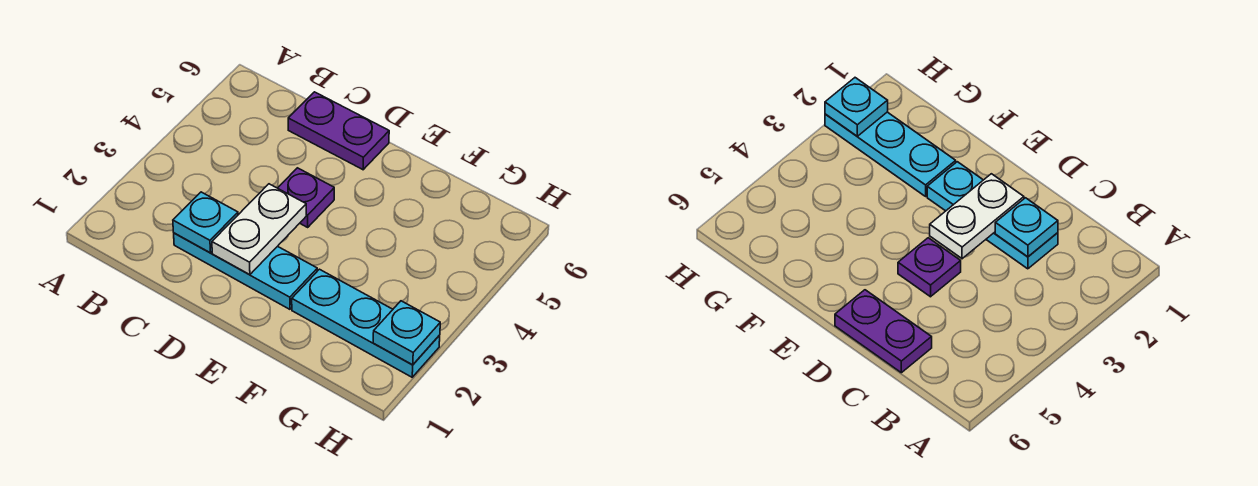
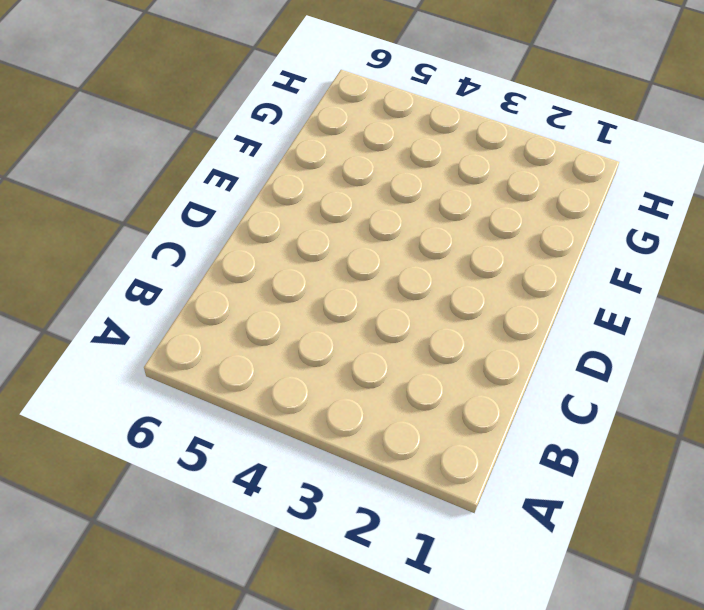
none -> cyan 1x3 plate [174,233,317,309]
none -> purple 1x2 plate [288,92,389,170]

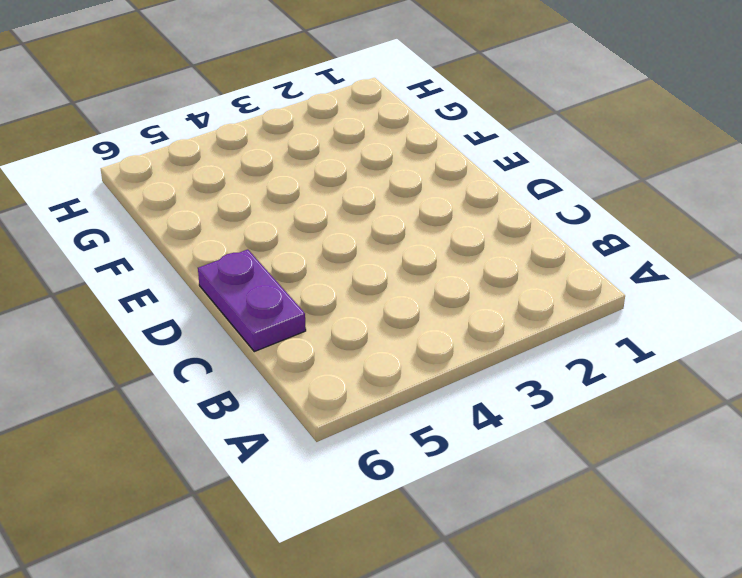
none -> cyan 1x3 plate [174,233,317,309]
none -> purple 1x1 plate [278,168,334,227]

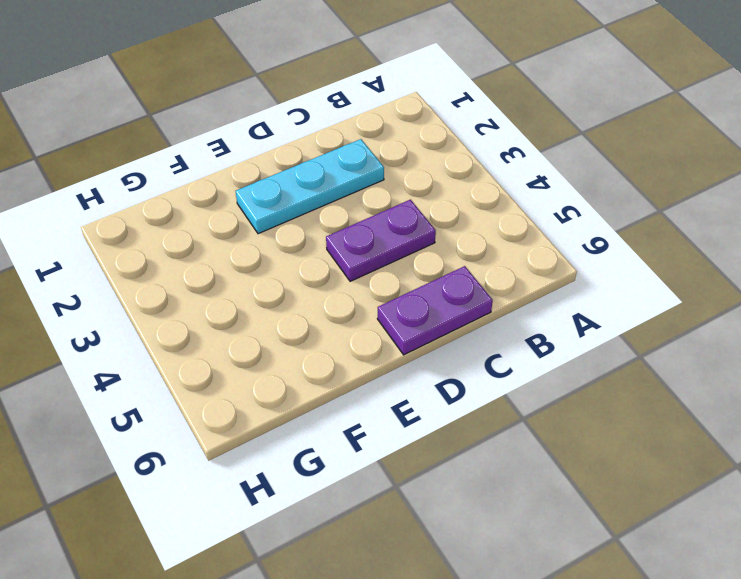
purple 1x2 plate [326,200,436,281] -> purple 1x1 plate [278,168,334,227]
none -> cyan 1x3 plate [292,269,440,377]
none -> cyan 1x1 plate [173,192,238,253]

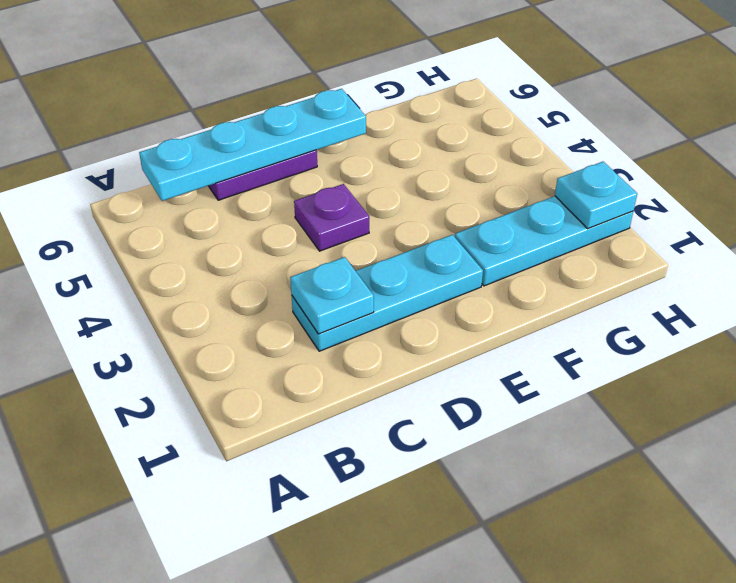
cyan 1x4 plate [139,89,366,201] -> none
none -> white 1x2 plate [212,184,306,275]

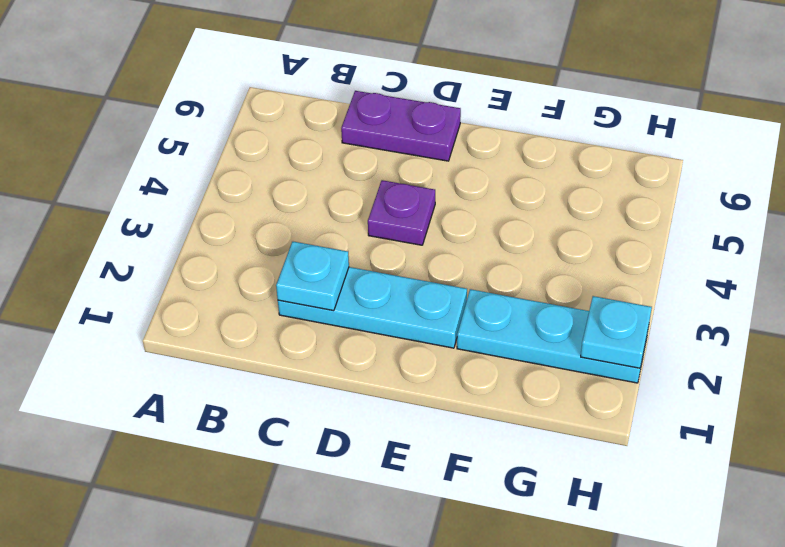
none -> white 1x2 plate [212,184,306,275]

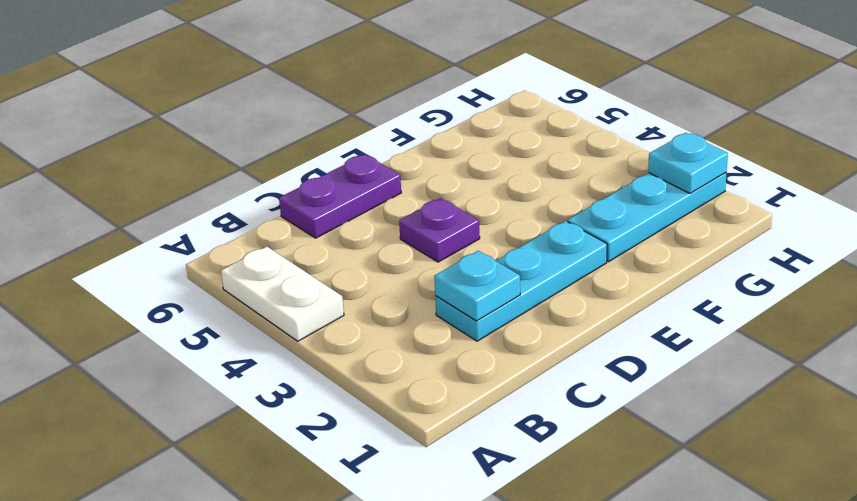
white 1x2 plate [221,246,344,341] -> white 1x2 plate moved to [212,184,306,275]

